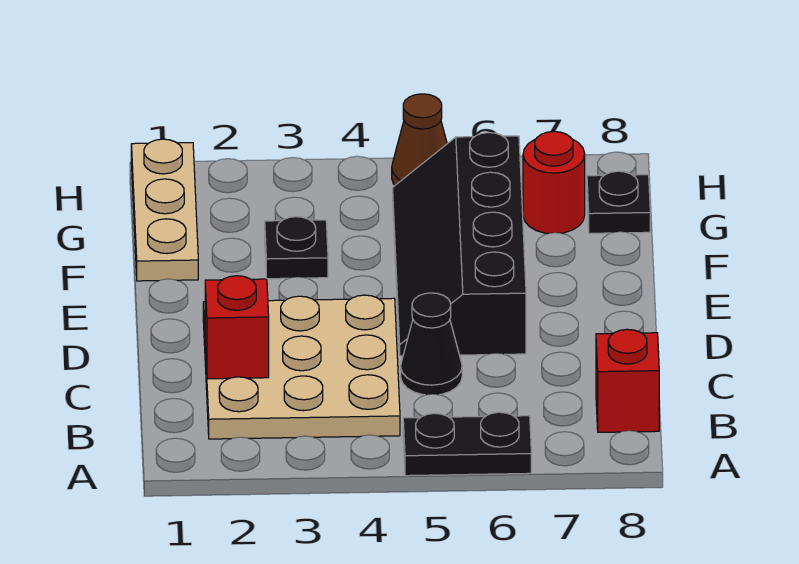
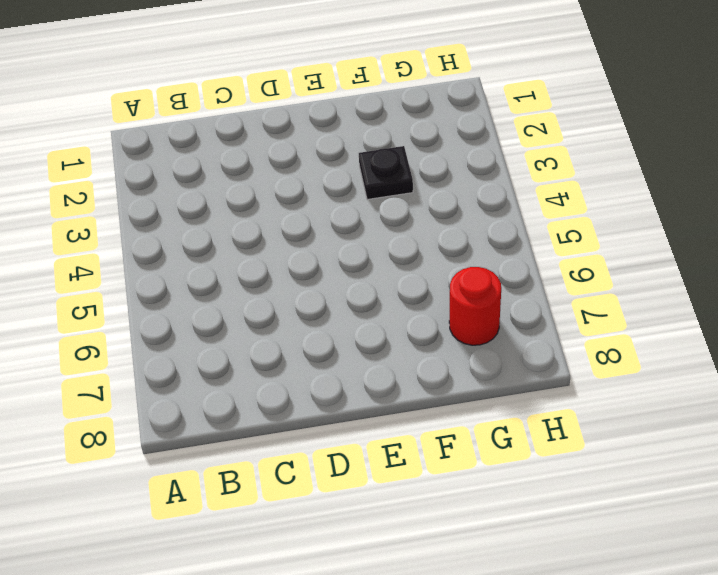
none -> black 1x2 plate [403,412,531,476]
none -> tan 3x3 plate [203,295,400,439]

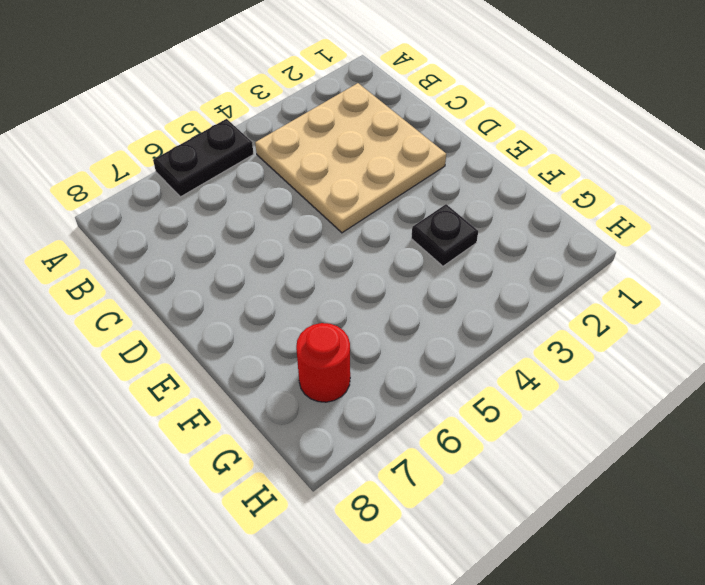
none -> red 1x1 brick [596,329,659,432]
none -> black 1x1 cone [401,293,462,395]

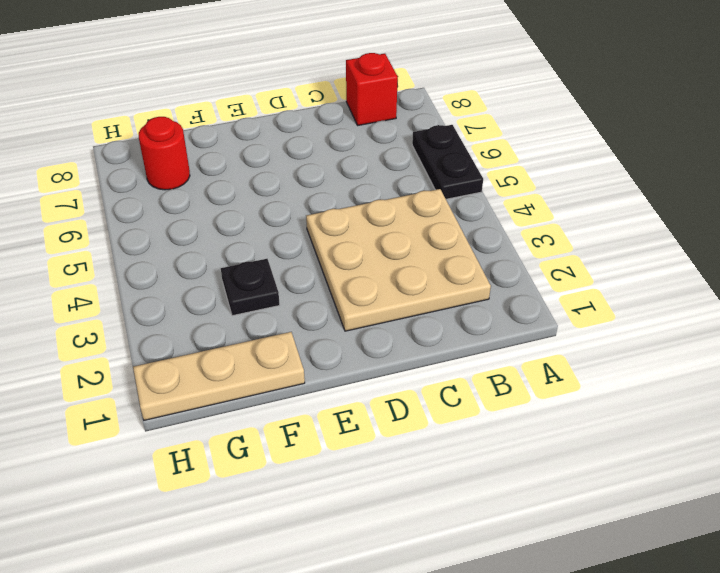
none -> black 1x1 cone [401,293,462,395]
none -> black 2x4 slope [393,133,526,356]

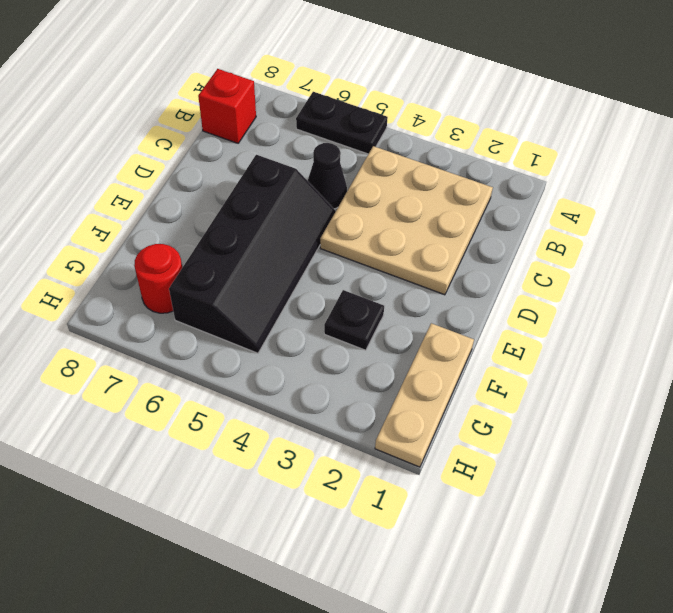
none -> black 1x1 plate [587,171,650,233]
none -> brown 1x1 cone [392,94,447,185]

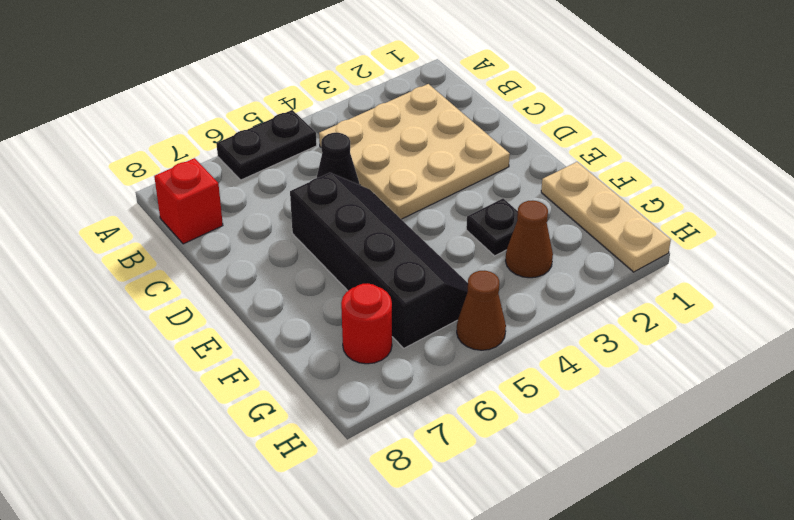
brown 1x1 cone [506,201,553,278] -> none
none -> black 1x1 plate [587,171,650,233]
none -> red 1x1 brick [205,276,269,379]

